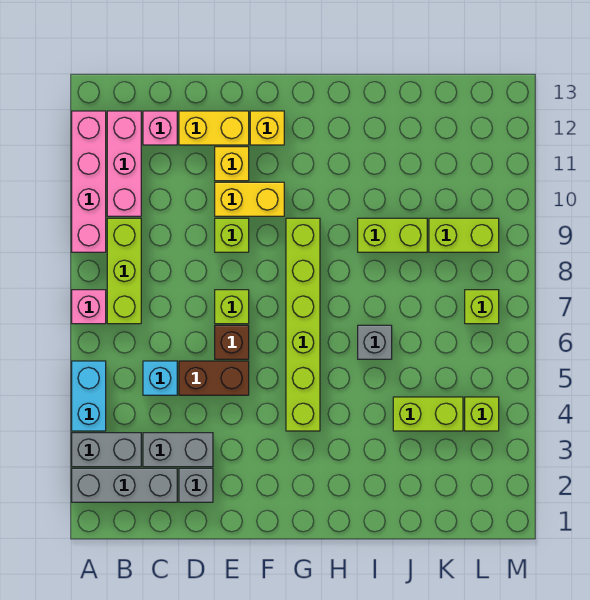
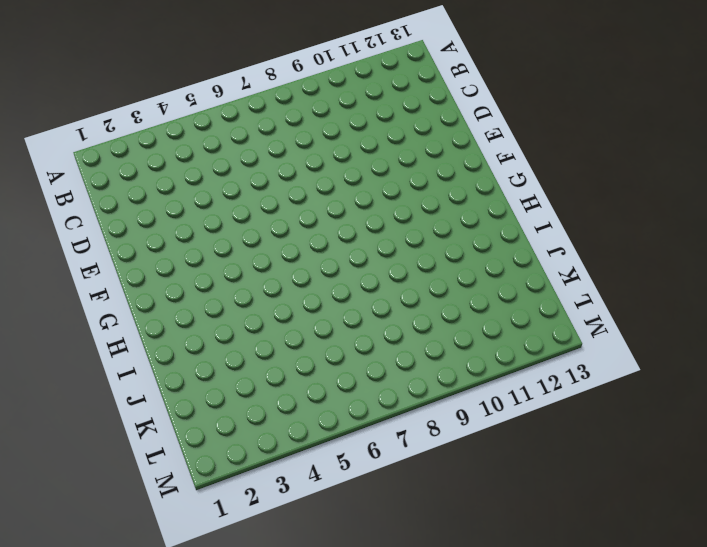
none -> grey 1x3 brick [72,468,177,502]
none -> grey 1x2 brick [72,433,141,467]
none -> cyan 1x2 brick [72,361,106,431]

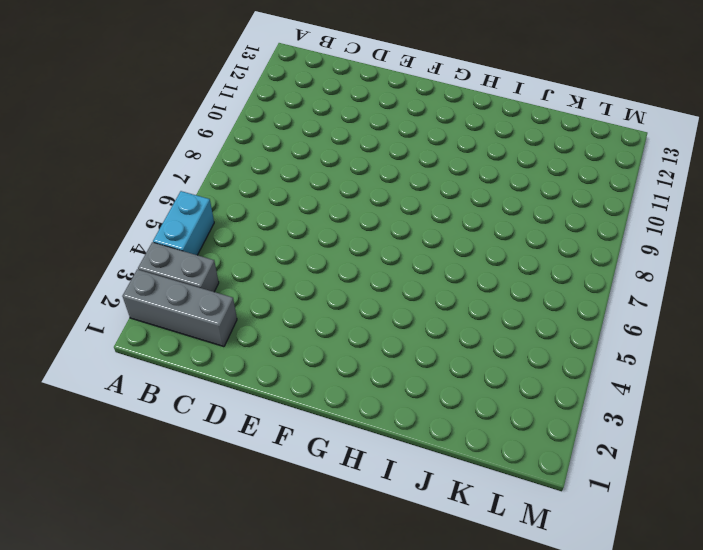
none -> pink 1x1 brick [72,290,106,324]
none -> pink 1x4 brick [72,111,106,252]
none -> lime 1x3 brick [107,218,141,324]

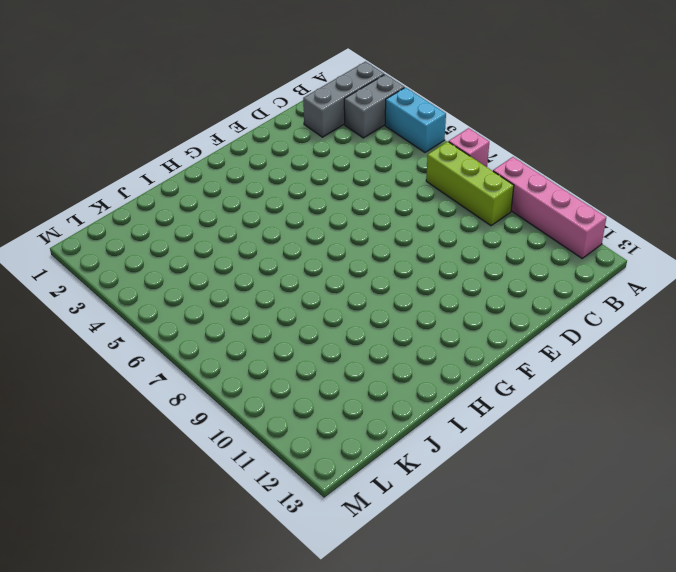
none -> pink 1x3 brick [107,111,141,216]
none -> grey 1x2 brick [143,433,213,467]
none -> cyan 1x1 brick [143,361,177,395]

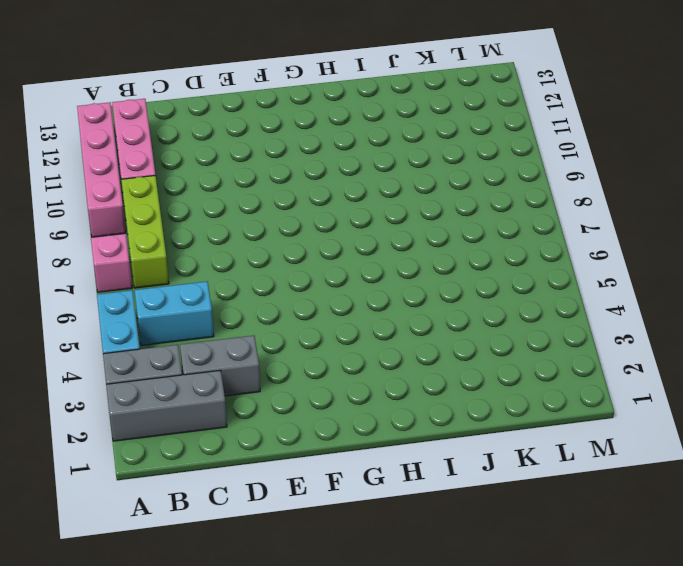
cyan 1x2 brick [135,282,214,345] -> cyan 1x1 brick [143,361,177,395]
none -> pink 1x1 brick [143,111,177,145]
none -> grey 1x1 brick [179,468,213,502]
none -> brown 1x2 brick [179,361,249,395]

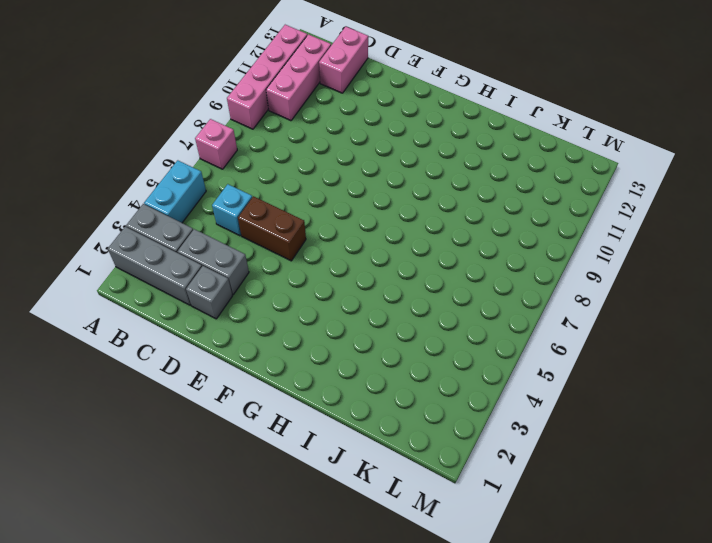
pink 1x2 brick [319,27,368,93] -> pink 1x1 brick [143,111,177,145]
none -> lime 1x3 brick [107,218,141,324]
none -> yellow 1x2 brick [179,111,249,145]
none -> brown 1x1 brick [215,325,249,359]

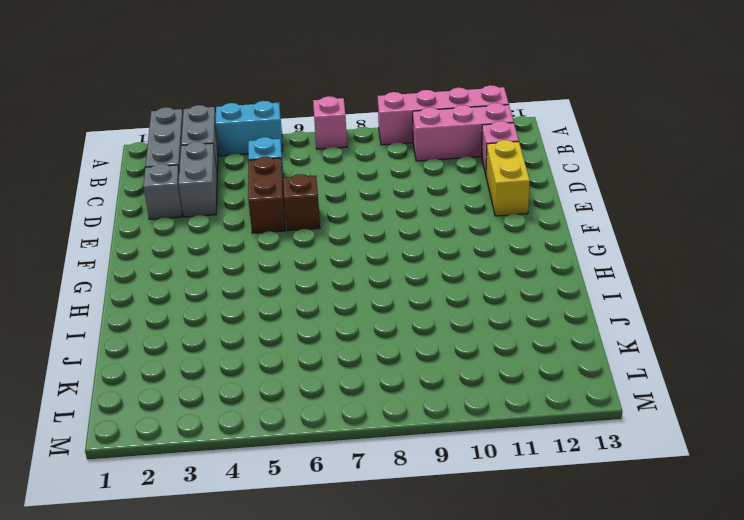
none -> lime 1x3 brick [107,218,141,324]
none -> lime 1x1 brick [215,290,249,324]
none -> lime 1x1 brick [215,218,249,252]

